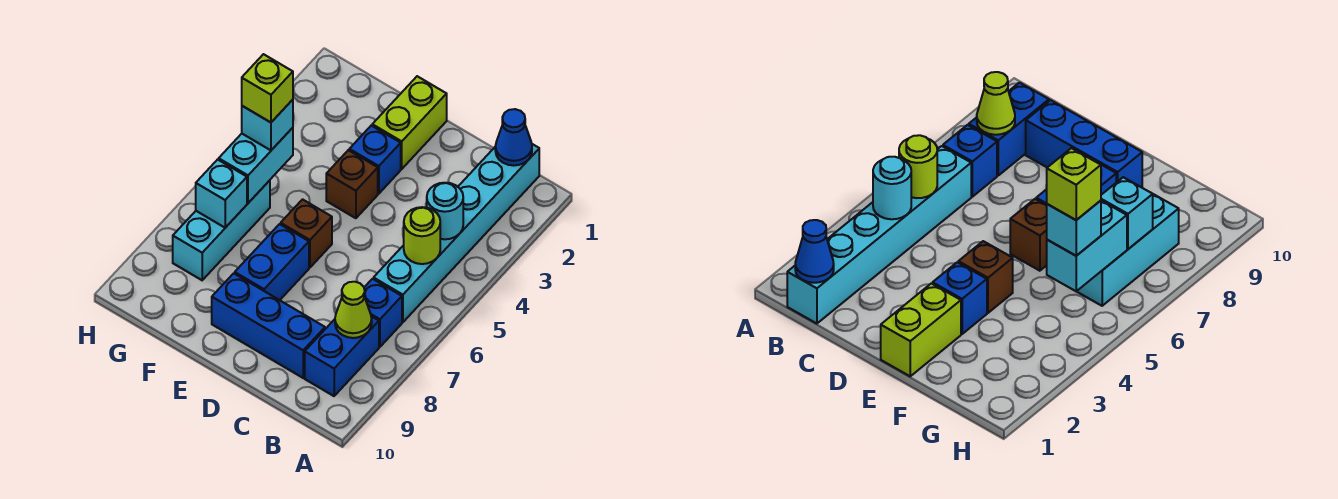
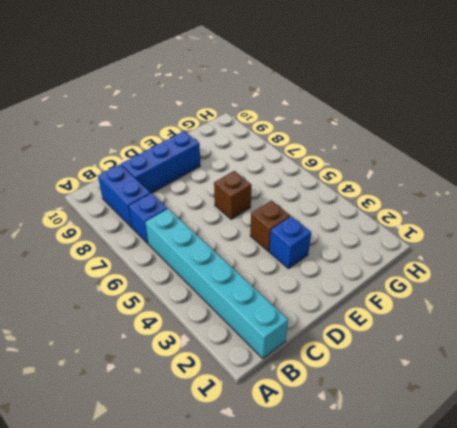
none -> lime 1x2 brick [372,76,447,169]
none -> blue 1x2 brick [235,224,309,300]
none -> cyan 1x3 brick [173,180,270,280]

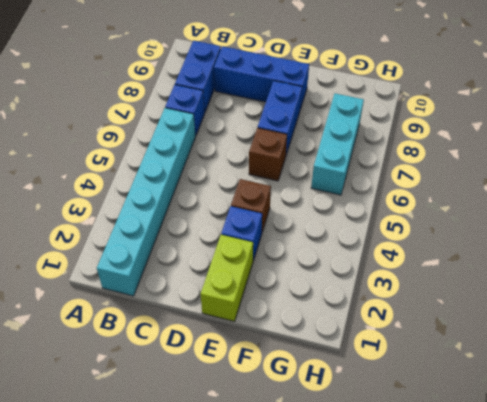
none -> blue 1x1 cone [495,109,532,166]
none -> cyan 1x1 round brick [427,183,463,239]
none -> lime 1x1 round brick [404,207,440,264]

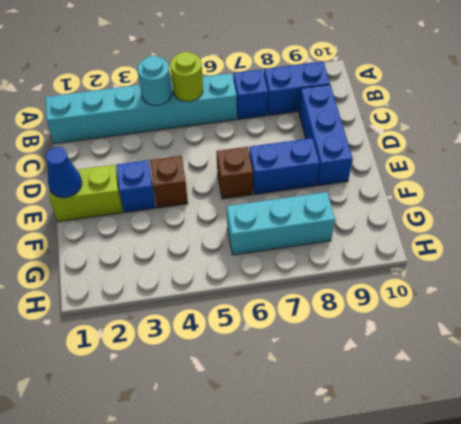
blue 1x1 cone [45,147,82,198] -> blue 1x1 cone moved to [495,109,532,166]
none -> lime 1x1 cone [335,282,372,338]
none -> cyan 1x2 brick [219,128,293,203]
none -> cyan 1x1 brick [196,160,247,228]

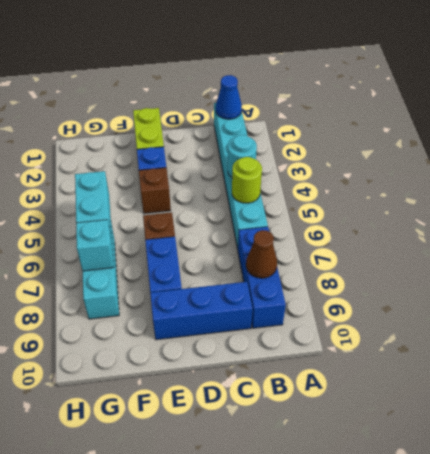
brown 1x1 cone [246,230,277,278] -> lime 1x1 cone [335,282,372,338]
none -> cyan 1x1 brick [242,100,293,150]
none -> lime 1x1 brick [242,54,293,122]

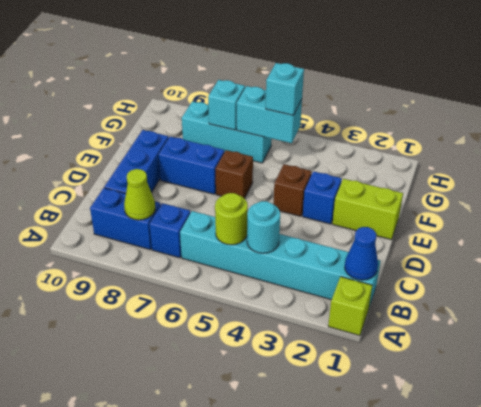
lime 1x1 brick [328,277,373,336] -> lime 1x1 brick moved to [242,54,293,122]

